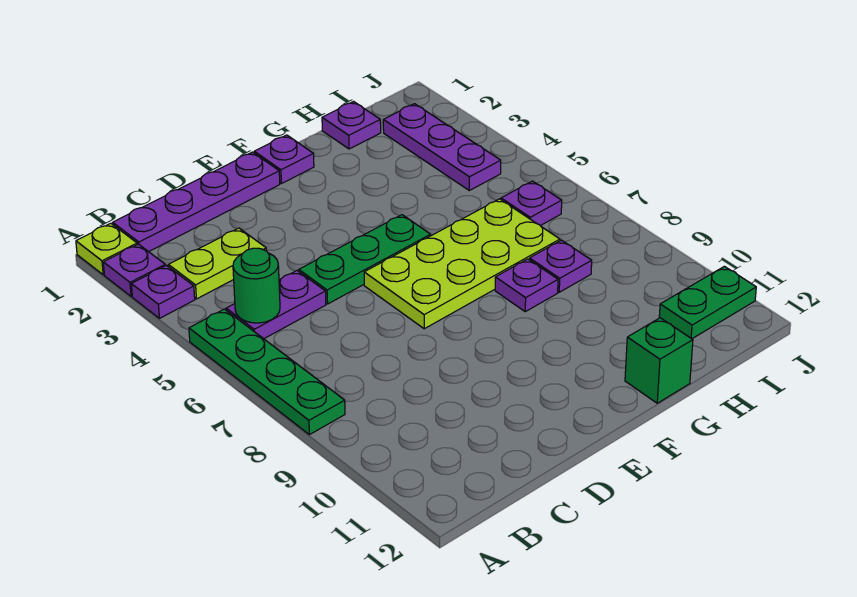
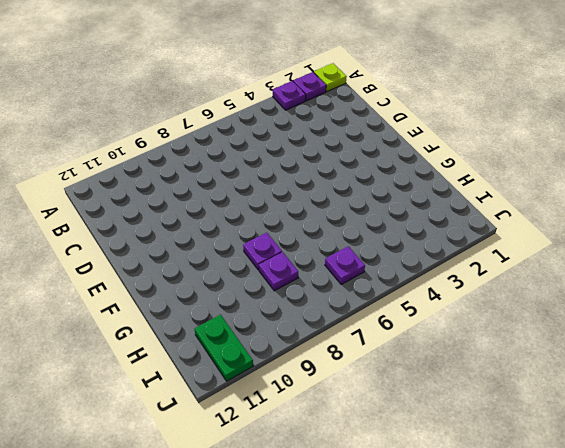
none -> green 1x4 plate [189,309,345,435]
none -> purple 1x4 plate [113,152,280,252]
none -> lime 1x2 plate [168,228,266,299]

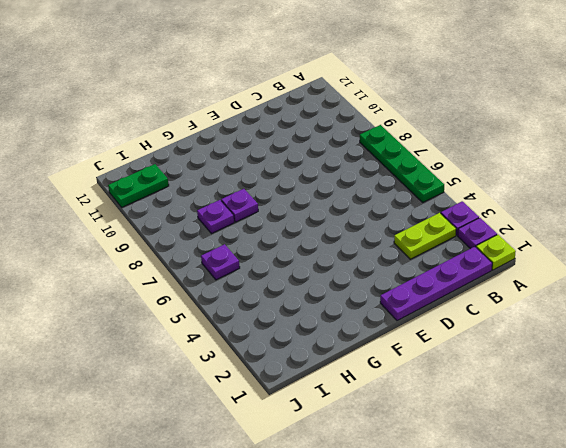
none -> purple 1x2 plate [226,271,326,339]
none -> green 1x3 plate [299,215,431,304]
none -> lime 2x4 plate [364,199,560,329]

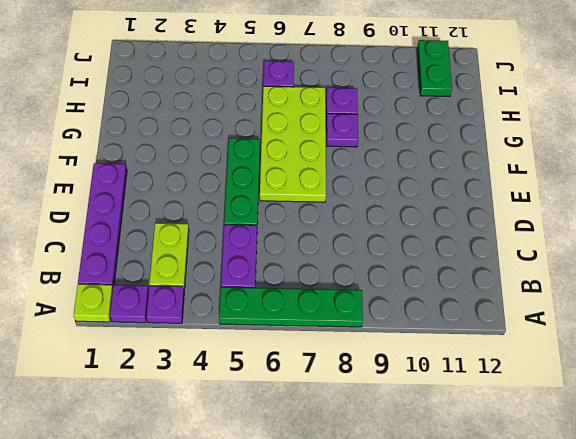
none -> purple 1x1 plate [254,135,314,184]
none -> green 1x1 brick [625,318,693,403]
none -> purple 1x1 plate [322,102,381,149]

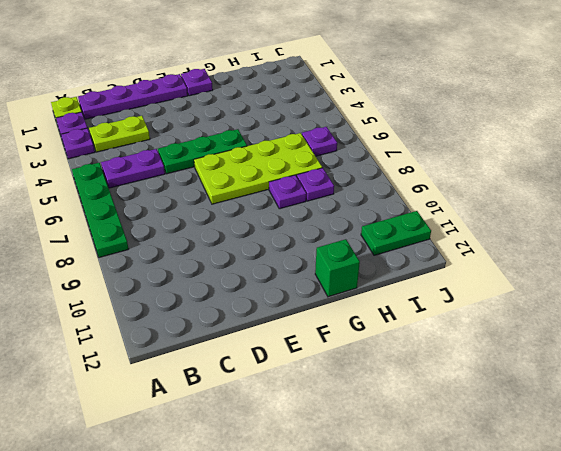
none -> purple 1x1 plate [322,102,381,149]
none -> purple 1x3 plate [383,104,501,190]
none -> green 1x1 round brick [233,248,280,323]

